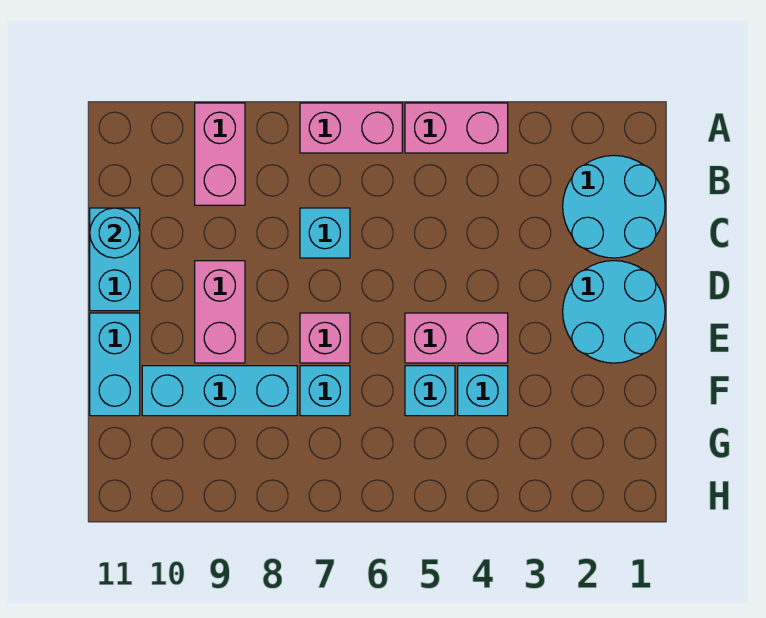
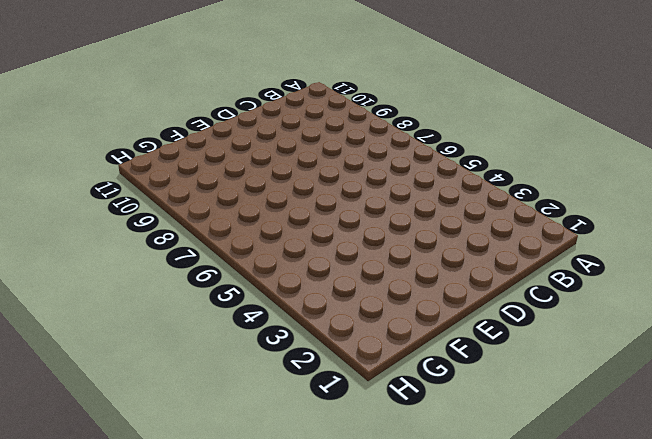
none -> pink 1x2 brick [405,103,508,153]
none -> pink 1x2 brick [300,103,402,153]
none -> pink 1x2 brick [195,103,245,205]

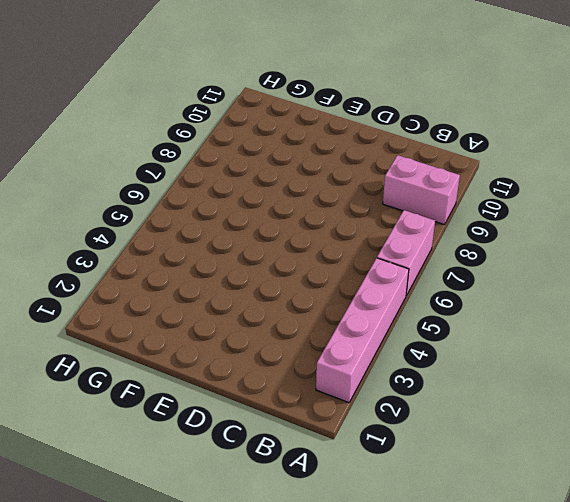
pink 1x4 brick [316,258,409,403] -> pink 1x2 brick [405,103,508,153]
none -> cyan 2x2 round brick [563,155,665,258]
none -> cyan 1x1 brick [300,208,350,258]
none -> cyan 1x2 brick [90,208,140,311]

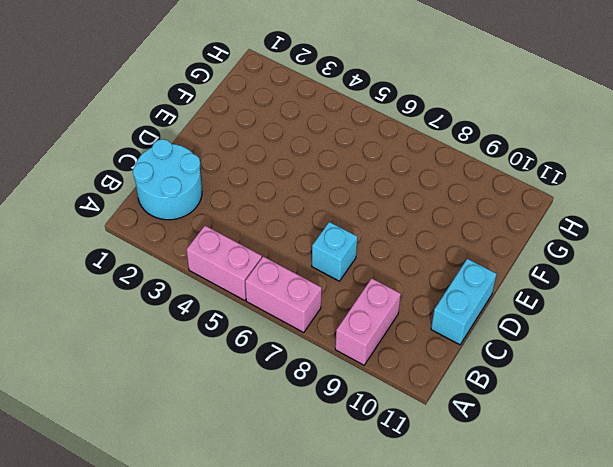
none -> cyan 2x2 round brick [563,261,665,363]
none -> pink 1x2 brick [195,261,245,363]
none -> pink 1x2 brick [405,313,508,363]

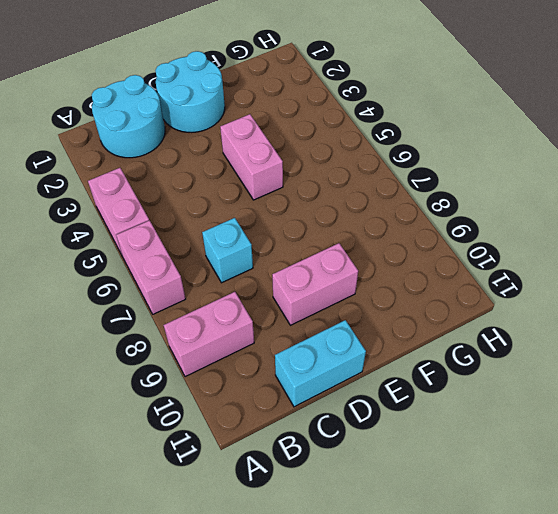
none -> pink 1x1 brick [300,313,350,363]
none -> cyan 1x2 brick [90,313,140,416]
none -> cyan 1x1 brick [458,366,508,416]

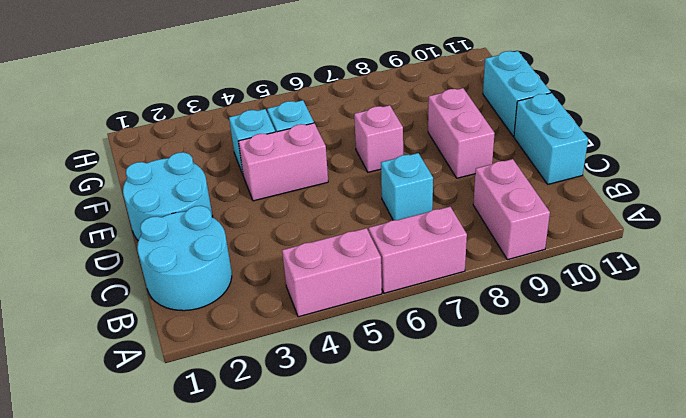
none -> cyan 1x1 brick [300,366,350,416]
none -> cyan 1x3 brick [142,366,297,416]
none -> cyan 1x1 round brick [90,208,140,258]

